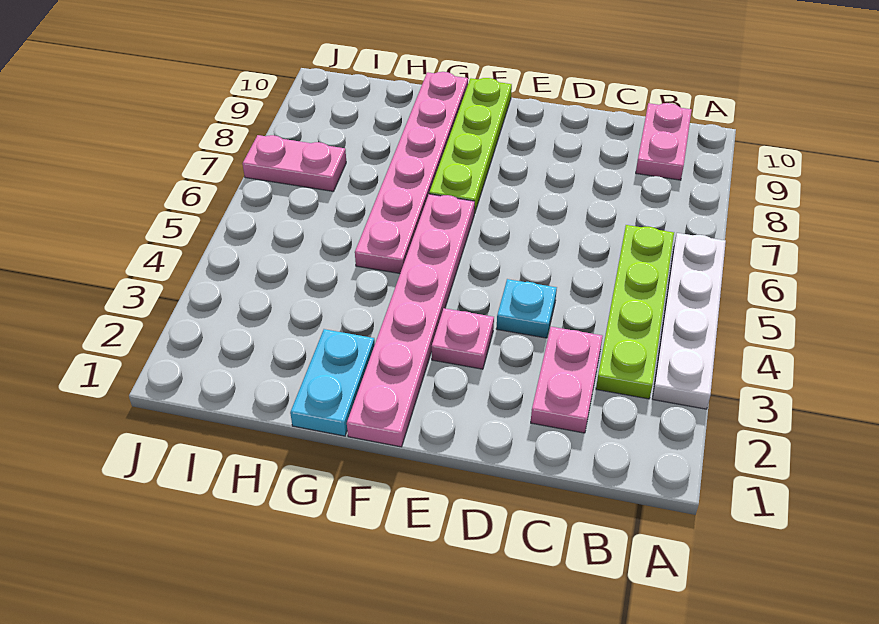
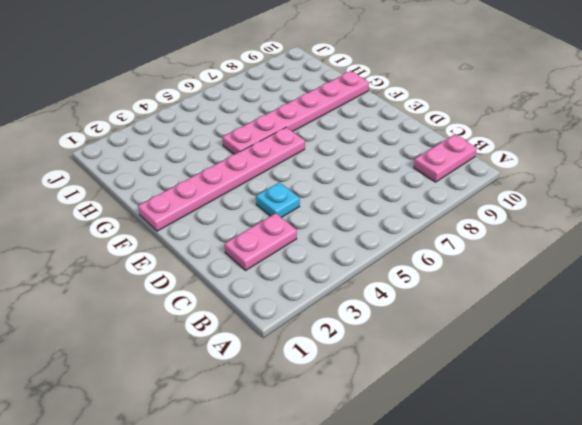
none -> white 1x4 plate [652,233,726,409]
none -> lime 1x4 plate [596,225,674,399]

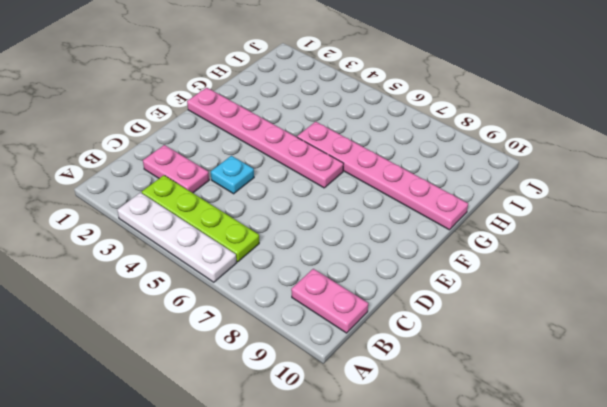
none -> pink 1x1 plate [432,308,494,369]
none -> lime 1x4 plate [429,78,512,213]

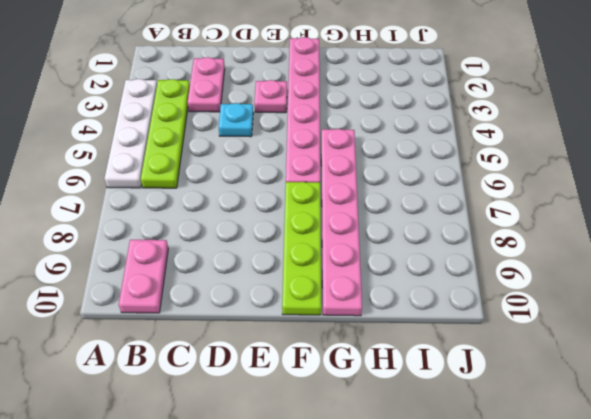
none -> cyan 1x2 plate [290,329,375,436]
none -> pink 1x2 plate [243,135,346,191]

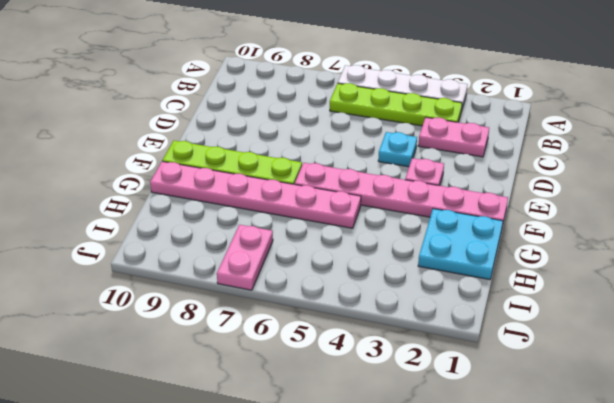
cyan 2x2 plate [418,209,503,280] -> cyan 1x2 plate [290,329,375,436]
none -> pink 1x2 plate [636,103,692,180]

